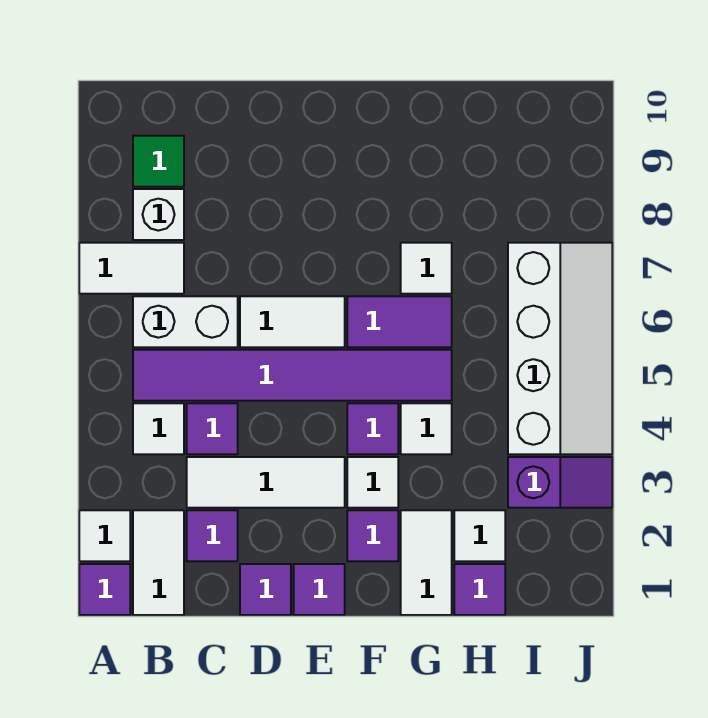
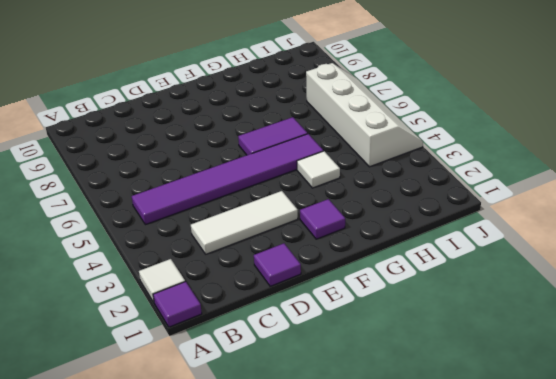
none -> white 1x2 tile [79,243,184,294]
none -> white 1x2 tile [133,510,184,615]
none -> white 1x1 tile [133,403,184,454]

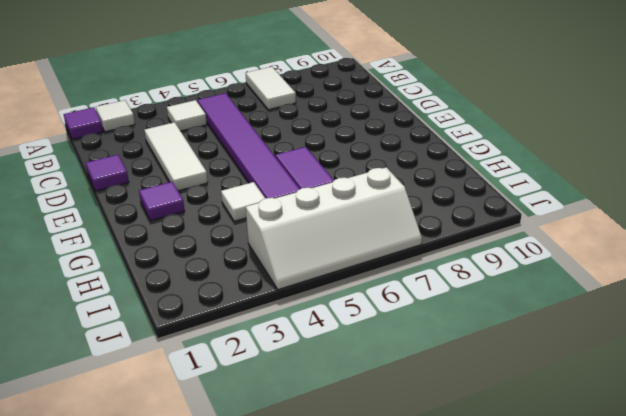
none -> white 1x2 tile [133,510,184,615]
none -> white 1x2 brick [133,296,238,347]
none -> white 1x1 brick [133,189,184,240]

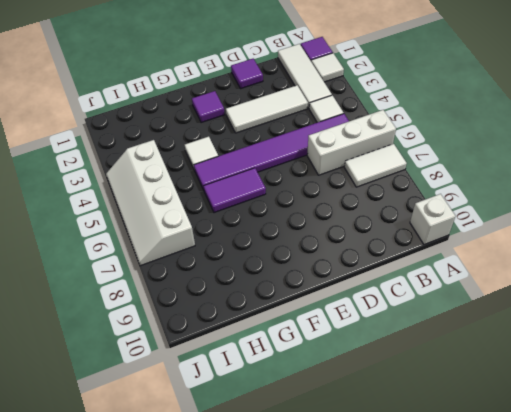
white 1x3 brick [307,110,396,175] -> white 1x2 brick [133,296,238,347]
white 1x1 brick [410,194,456,245] -> white 1x1 brick moved to [133,189,184,240]
white 1x3 tile [278,44,332,108] -> white 1x2 tile [133,510,184,615]
none -> green 1x1 tile [133,136,184,187]
none -> purple 1x1 tile [187,510,238,561]
none -> purple 1x1 tile [187,403,238,454]

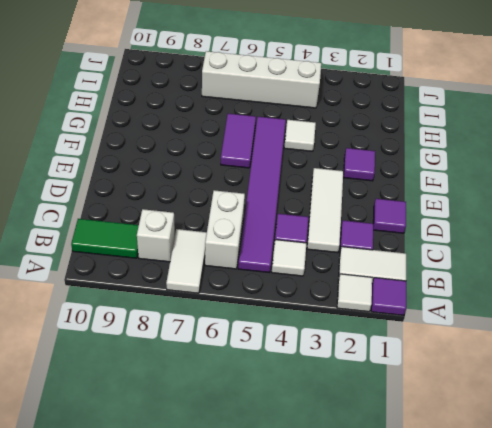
green 1x2 tile [71,219,139,258] -> green 1x1 tile [133,136,184,187]
none -> white 1x2 tile [240,296,345,347]
none -> purple 1x1 tile [294,564,345,615]
none -> white 1x1 tile [347,457,398,508]

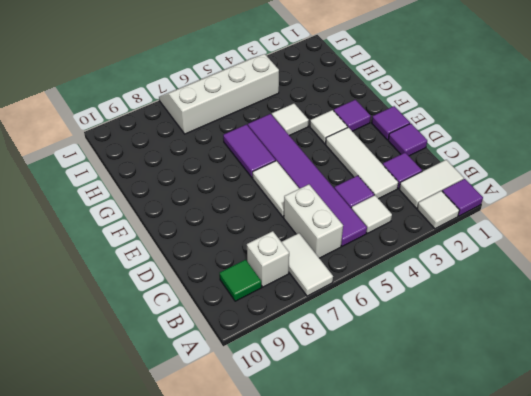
none -> purple 1x1 tile [347,403,398,454]
none -> white 1x2 tile [401,510,452,615]
none -> white 1x1 tile [401,243,452,294]

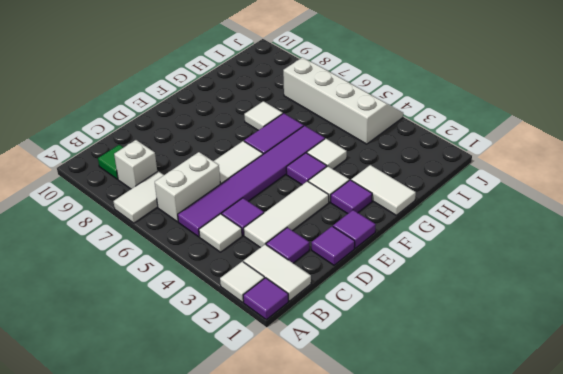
none -> purple 1x1 tile [454,564,505,615]
none -> white 1x1 tile [454,510,505,561]
none -> purple 1x2 slope [508,457,612,508]

